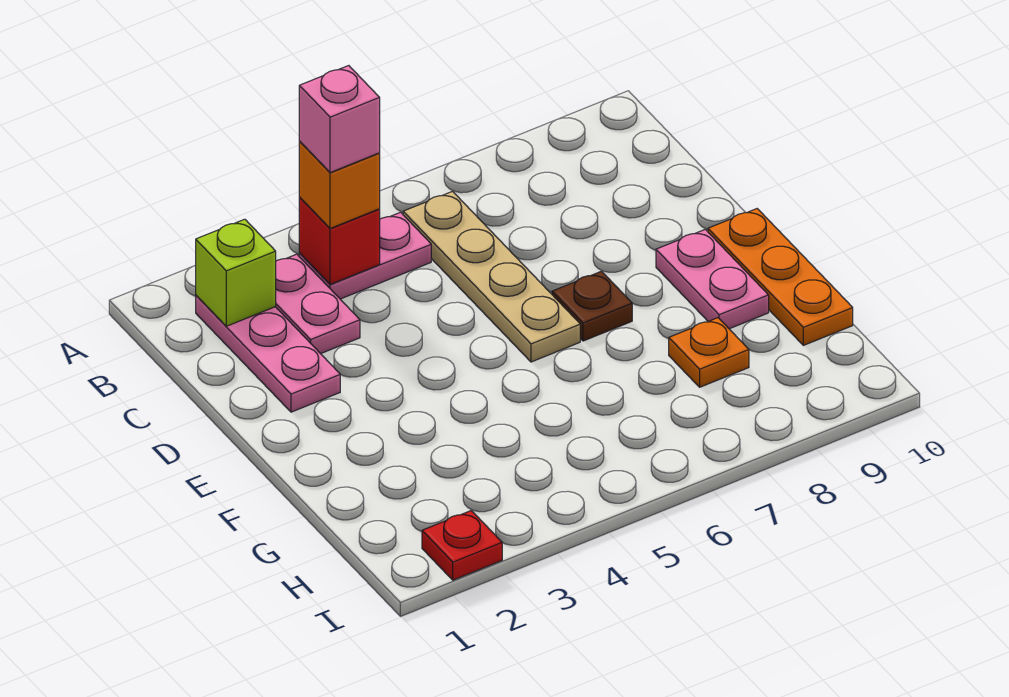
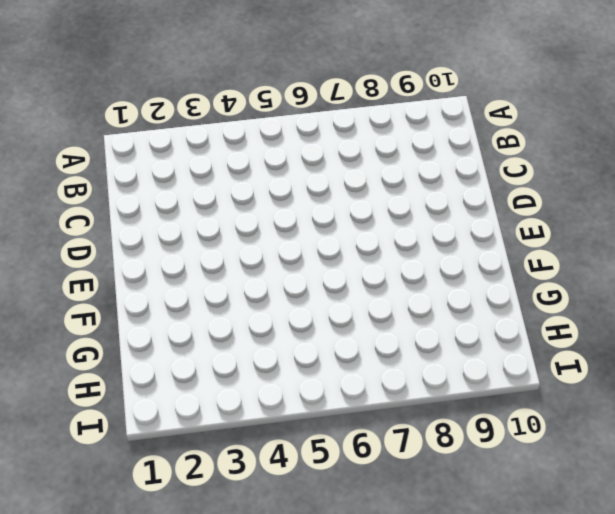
none -> pink 1x3 plate [196,295,340,412]
none -> pink 1x2 plate [276,254,360,354]
none -> pink 1x2 plate [299,212,431,299]

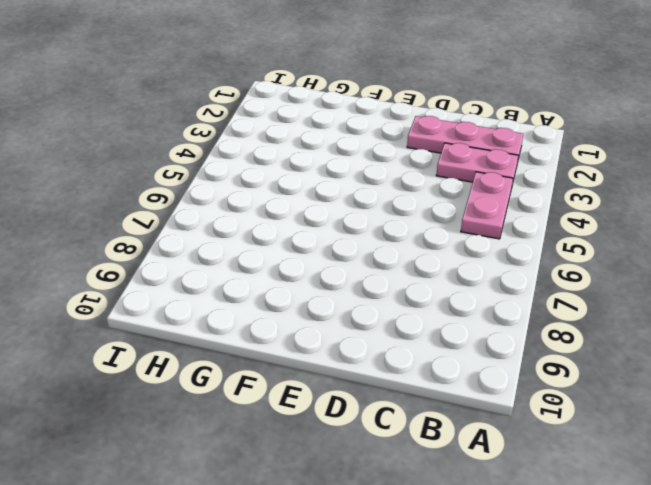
none -> tan 1x4 plate [403,191,580,362]
none -> brown 1x1 plate [552,271,632,341]
none -> pink 1x2 plate [656,229,769,329]

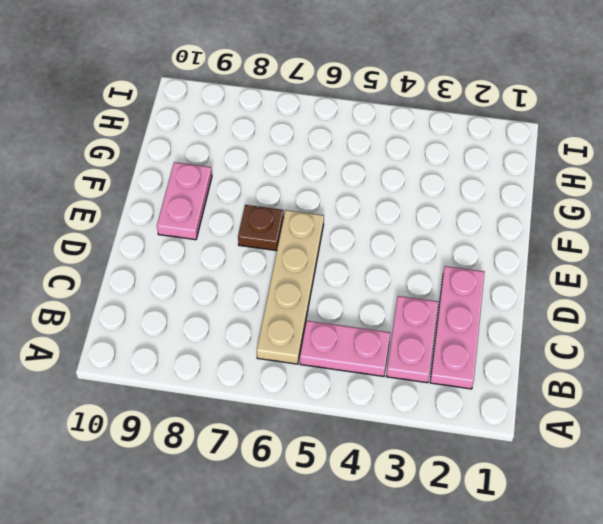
none -> orange 1x3 plate [708,209,853,345]
none -> orange 1x1 plate [669,318,749,387]
none -> red 1x1 plate [422,511,502,580]

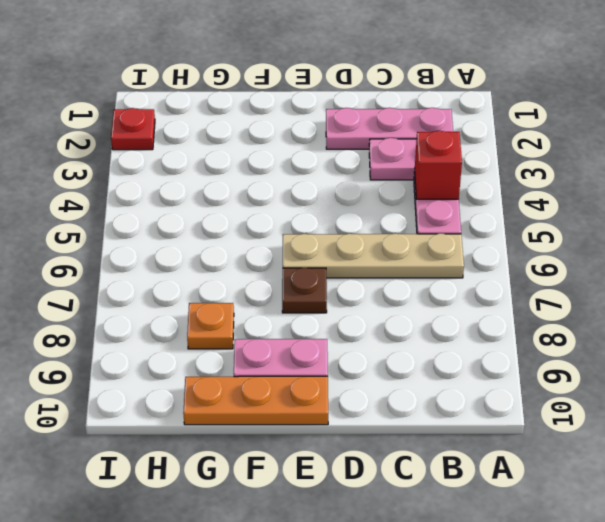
none -> lime 1x1 brick [195,219,276,326]
none -> orange 1x1 brick [299,142,380,229]
none -> pink 1x1 brick [299,66,380,173]

